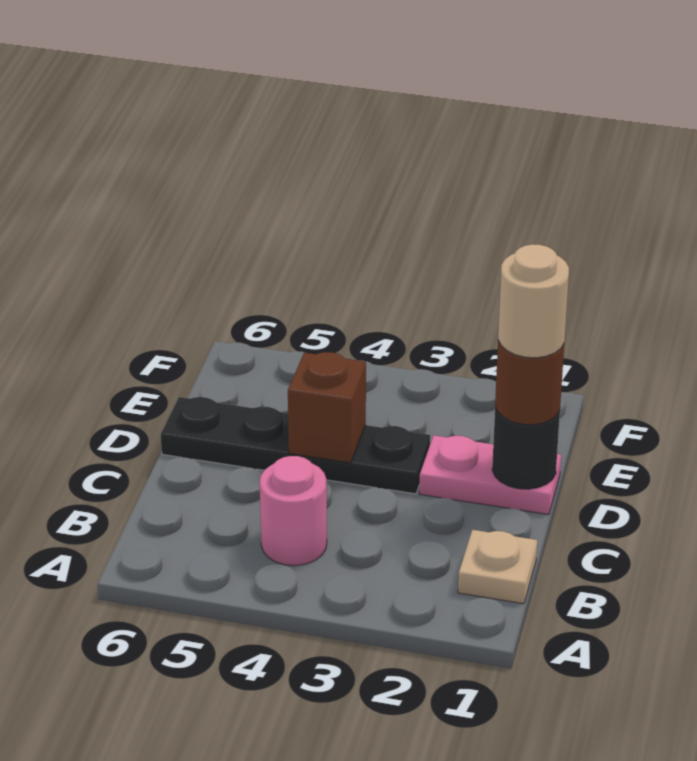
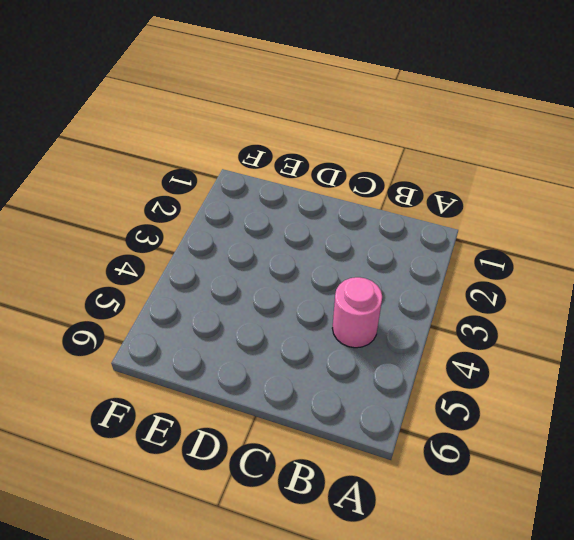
none -> tan 1x1 plate [458,530,537,604]
none -> pink 1x2 plate [419,435,561,514]

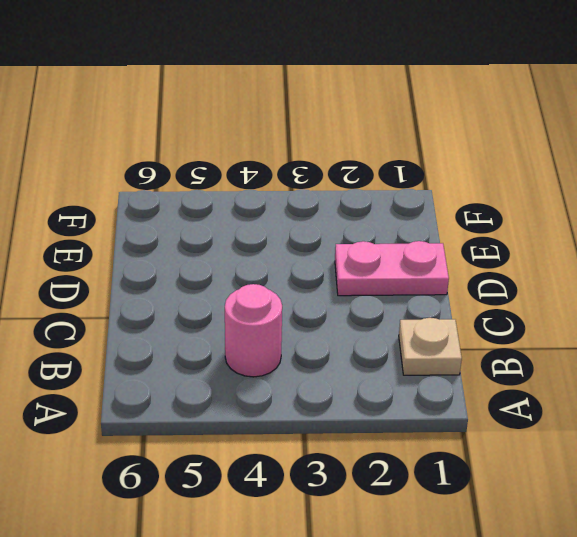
none -> black 1x4 plate [161,397,430,494]
none -> black 1x1 round brick [492,407,560,489]

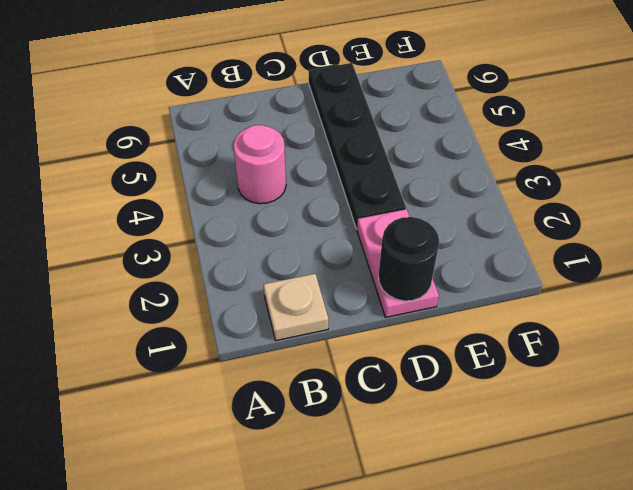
none -> brown 1x1 brick [288,352,366,463]
none -> brown 1x1 round brick [495,341,564,425]

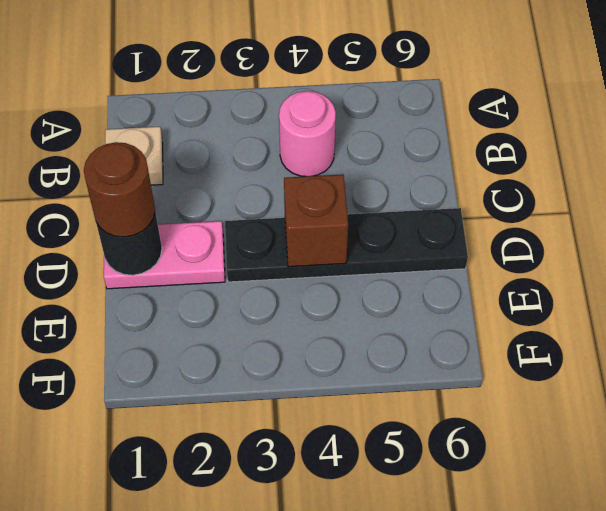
none -> tan 1x1 round brick [498,244,569,358]

